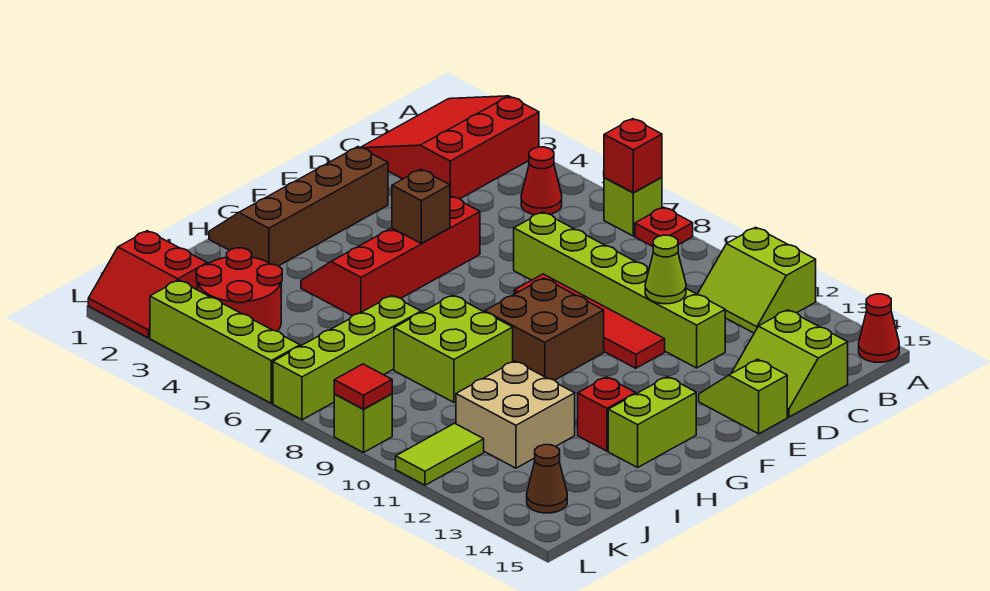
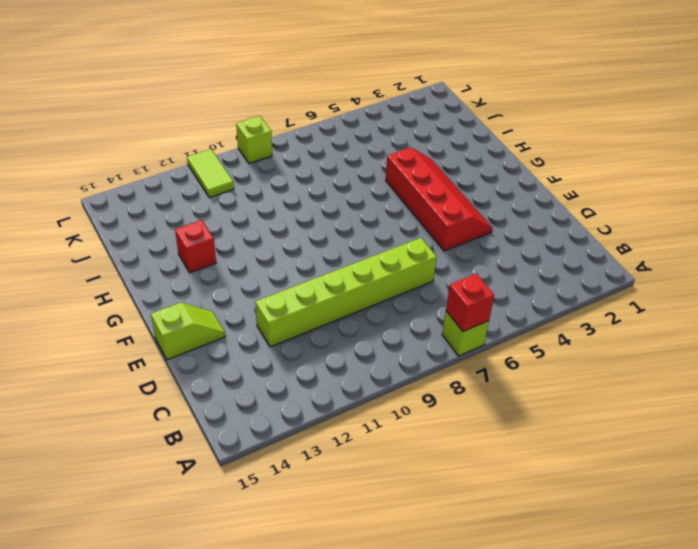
none -> red 3x3 slope [361,96,539,199]
none -> red 1x1 plate [635,207,693,246]
none -> lime 2x2 slope [697,227,816,333]

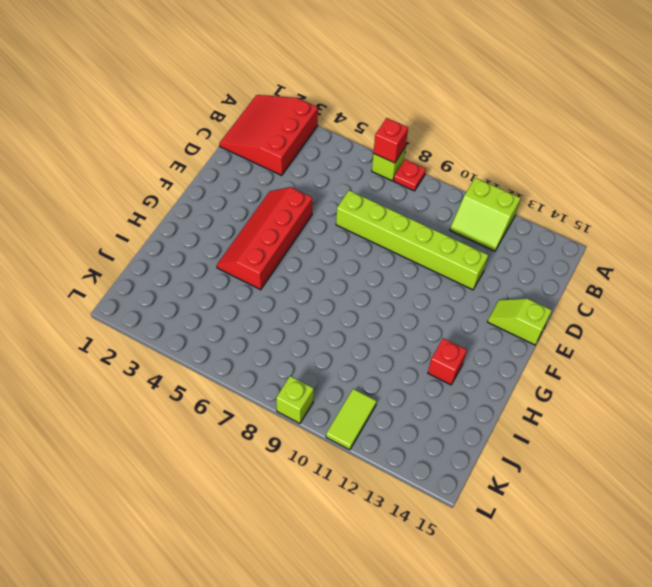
none -> red 1x1 cone [859,294,899,362]
none -> red 1x1 cone [521,147,562,215]
none -> lime 2x2 slope [731,310,848,417]

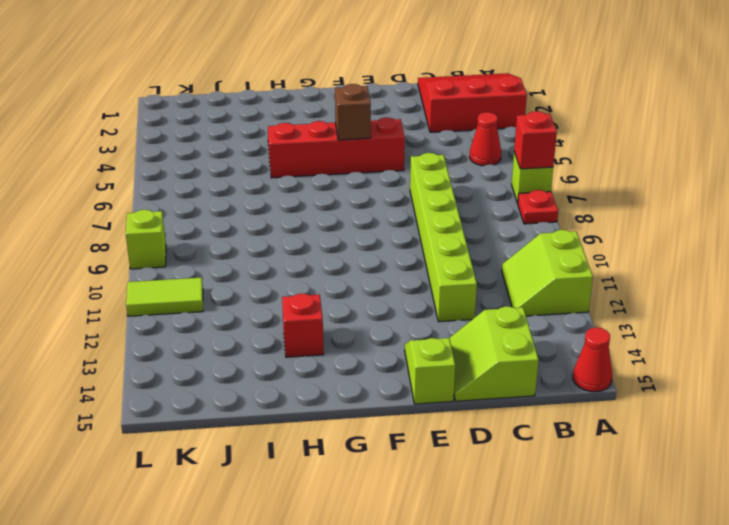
none -> brown 2x4 slope [209,147,388,266]
none -> red 1x4 tile [514,274,665,368]
none -> brown 2x2 brick [485,278,604,380]

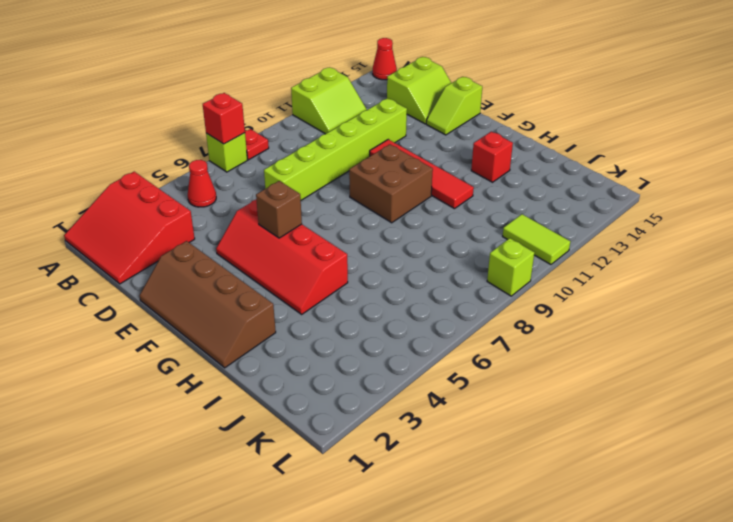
red 1x4 tile [370,139,474,209] -> red 1x4 tile turned to [514,274,665,368]
none -> lime 1x2 brick [608,377,696,467]
none -> lime 2x2 brick [394,295,513,402]
none -> lime 1x4 brick [273,296,421,420]

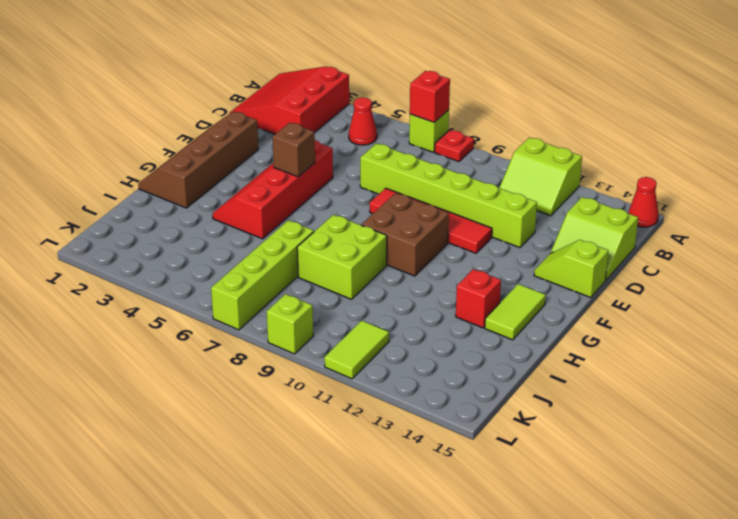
lime 1x2 tile [485,284,546,340] -> lime 1x2 brick [608,377,696,467]
none -> tan 2x2 brick [456,361,575,468]
none -> red 2x2 round brick [196,248,282,331]
none -> red 2x2 slope [88,231,207,338]

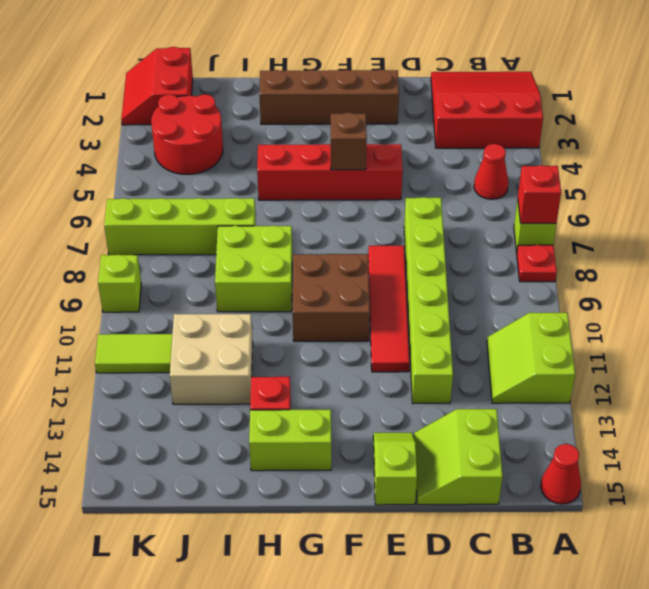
none -> brown 1x1 cone [527,445,567,513]
none -> lime 1x4 brick [150,280,300,403]
none -> lime 1x1 cone [645,235,686,304]

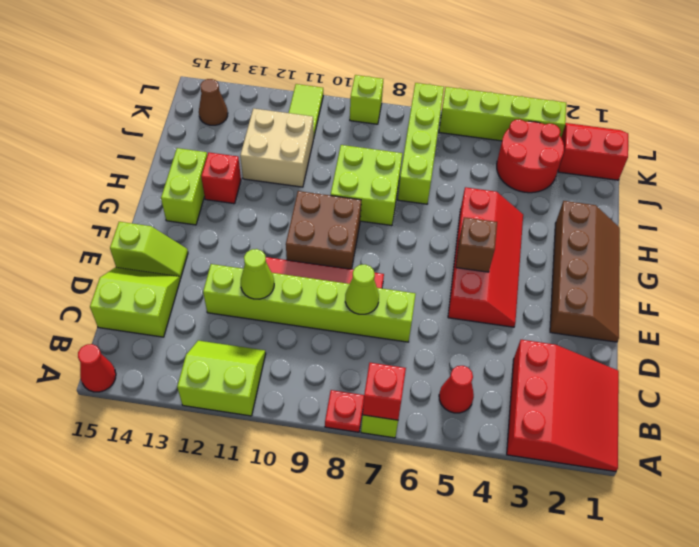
lime 1x1 cone [345,265,379,314] -> none
none -> red 1x1 tile [334,364,392,409]

